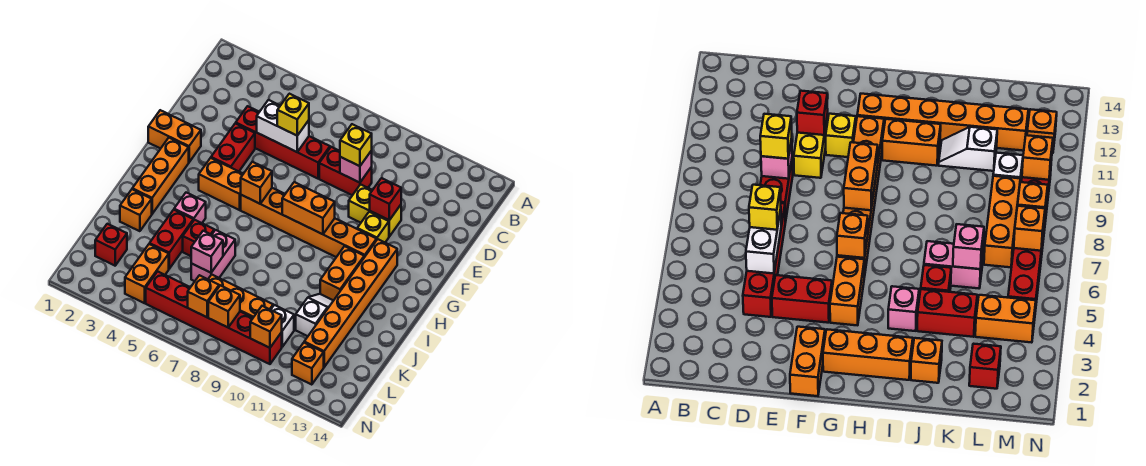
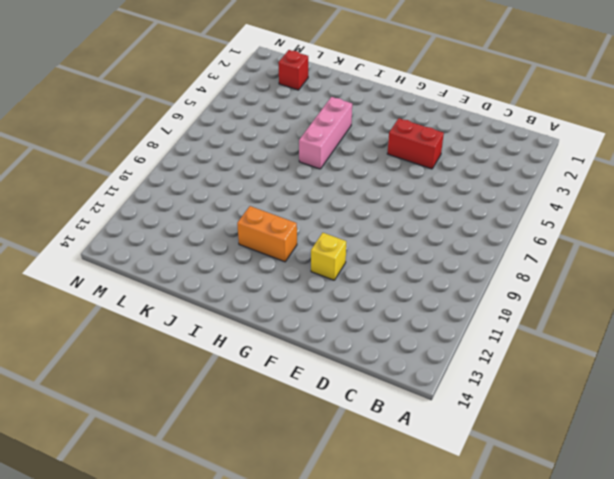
pink 1x3 brick [299,97,352,169] -> pink 1x1 brick [174,193,206,223]
none -> red 1x4 brick [236,106,330,179]
none -> red 1x2 brick [319,147,372,195]
none -> yellow 1x2 brick [349,184,401,236]
none -> orange 1x2 brick [148,110,201,162]

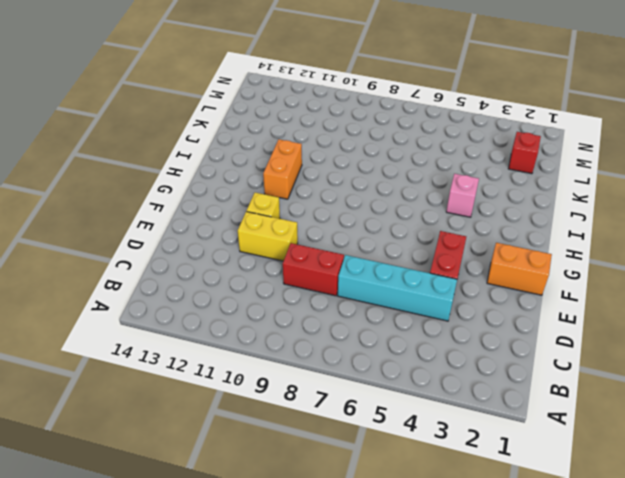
cyan 1x4 brick [338,255,457,321] -> red 1x4 brick [236,106,330,179]
none -> orange 1x3 brick [132,138,189,214]
none -> orange 1x2 brick [199,158,243,210]
none -> orange 1x6 brick [241,188,377,257]
none -> orange 1x6 brick [304,239,397,367]

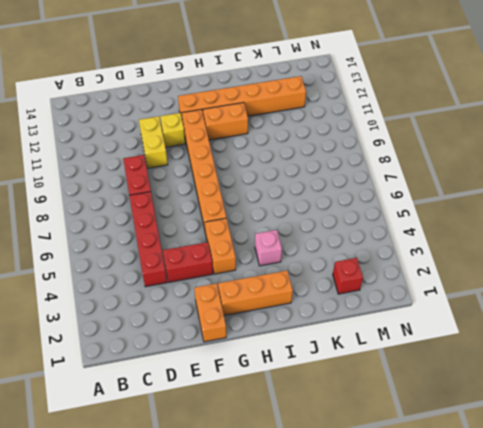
none -> orange 1x1 brick [120,189,152,231]
none -> red 1x2 brick [150,210,193,269]
none -> red 1x1 brick [183,220,214,256]
none -> pink 1x2 brick [191,230,235,281]

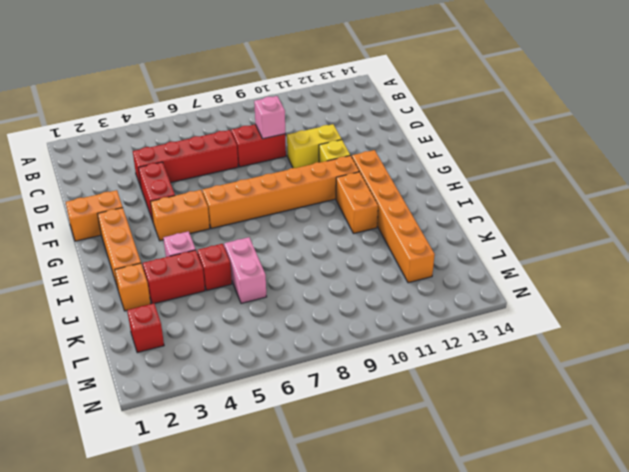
red 1x2 brick [143,250,205,304] -> red 1x2 brick turned to [150,210,193,269]
none -> white 1x2 slope [296,294,334,336]
none -> orange 1x2 brick [125,244,169,303]
none -> orange 1x3 brick [208,274,273,317]
none -> white 1x1 brick [271,305,294,347]

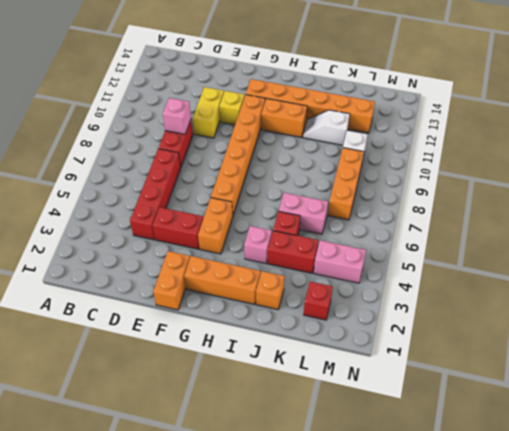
pink 1x2 brick [314,240,366,283] -> orange 1x2 brick [125,244,169,303]
none -> red 1x6 brick [146,271,282,364]
none -> orange 1x1 brick [292,343,324,385]
none -> white 1x2 brick [257,100,309,152]
none -> red 1x1 brick [370,178,401,220]

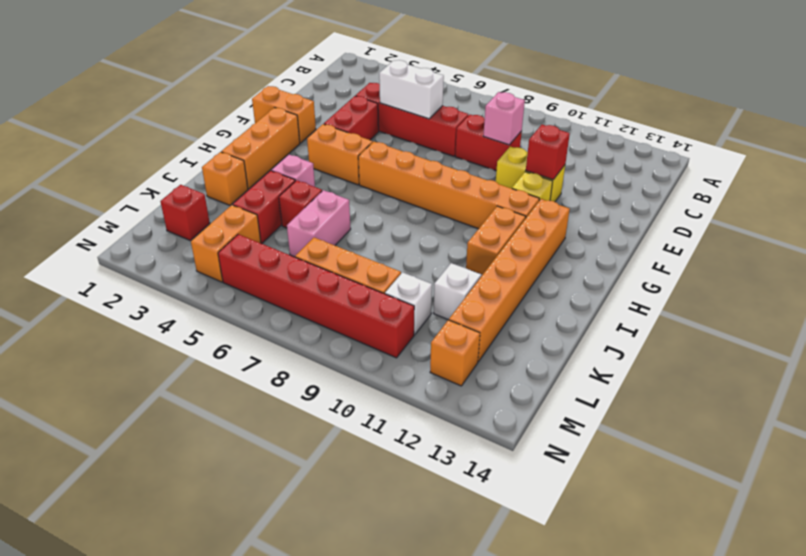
none -> orange 1x1 brick [241,162,272,204]
none -> orange 1x2 brick [282,182,335,234]
none -> pink 1x1 brick [191,231,223,273]
none -> orange 1x1 brick [188,275,219,317]

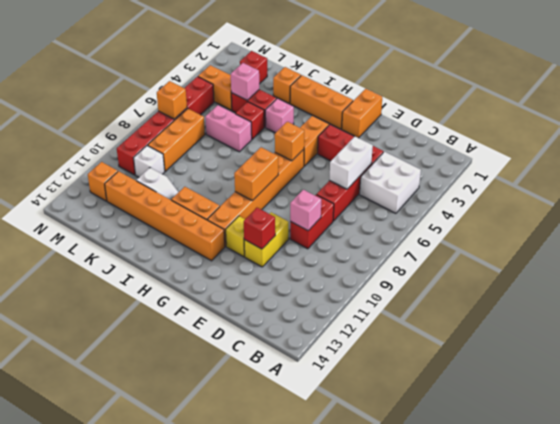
white 2x2 brick [360,152,421,213] -> none
pink 1x1 brick [231,63,259,100] -> pink 1x1 brick moved to [191,231,223,273]
none -> orange 1x1 brick [208,285,240,327]
none -> orange 1x1 brick [250,306,282,348]
none -> yellow 1x1 brick [277,94,309,136]
none -> yellow 1x1 brick [340,124,372,166]

